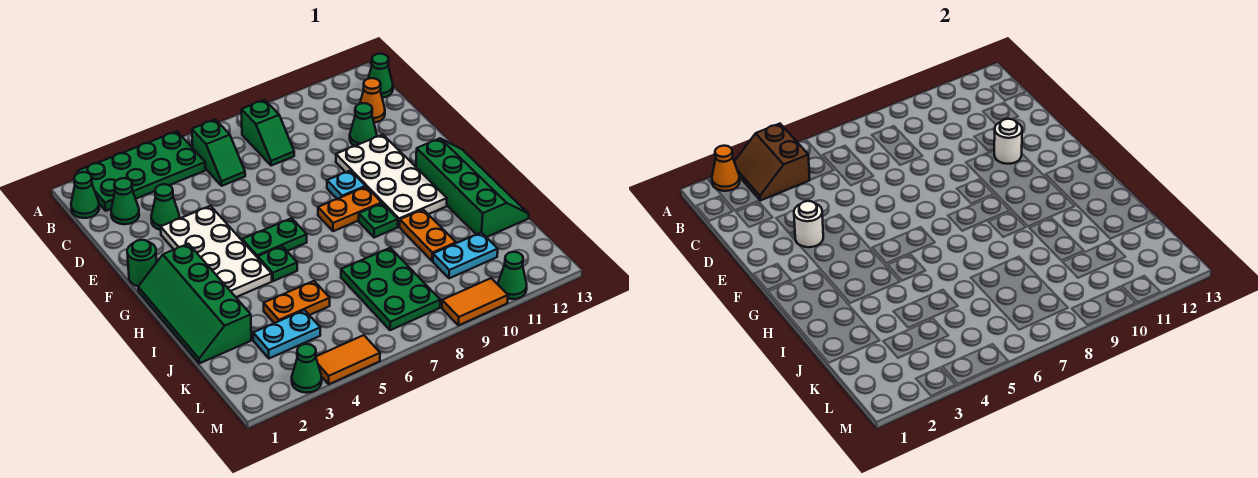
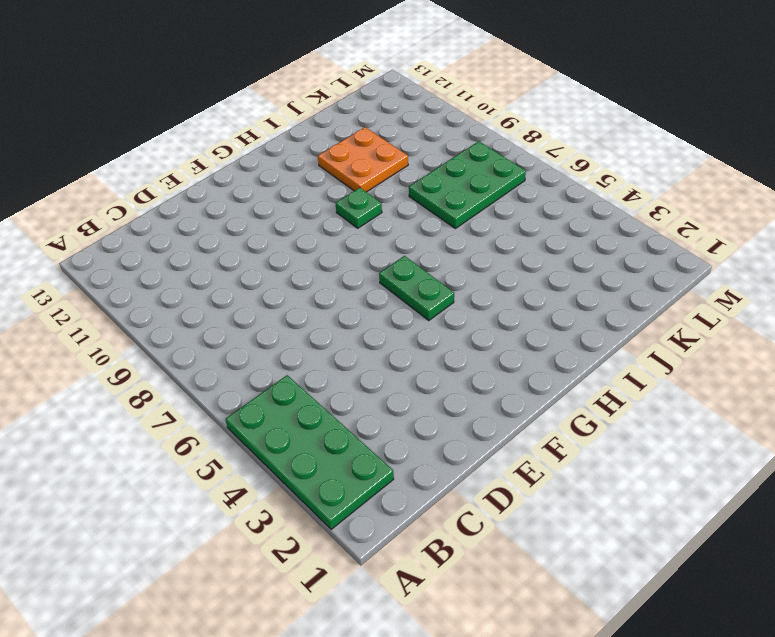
orange 2x2 plate [318,127,408,192] -> orange 1x2 plate [400,210,456,261]
none -> green 1x1 cone [71,172,99,218]
none -> green 1x2 slope [192,119,245,186]
none -> green 1x2 slope [241,100,294,166]
none -> green 1x1 cone [368,54,393,98]

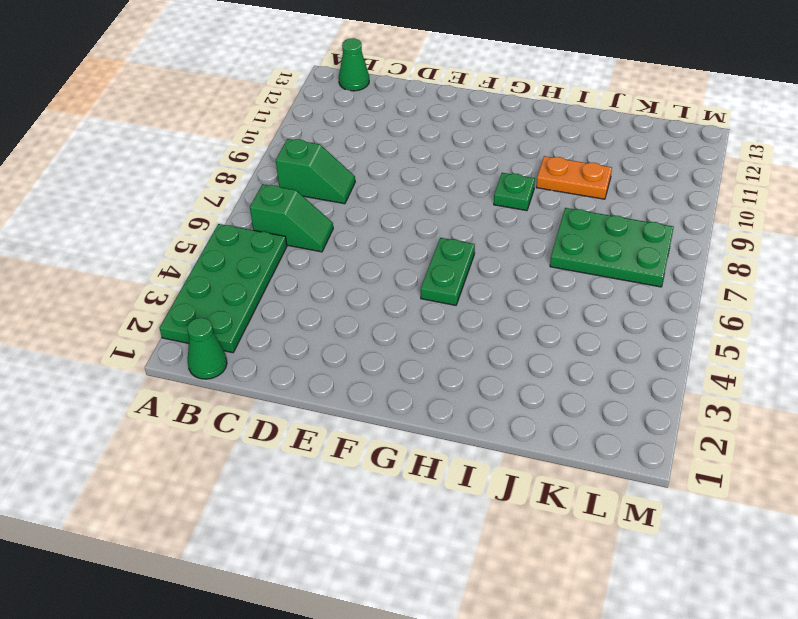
none -> green 1x1 cone [111,178,139,224]
none -> orange 1x1 cone [360,78,385,123]
none -> green 1x1 cone [151,184,179,230]
none -> green 1x1 cone [350,103,377,146]

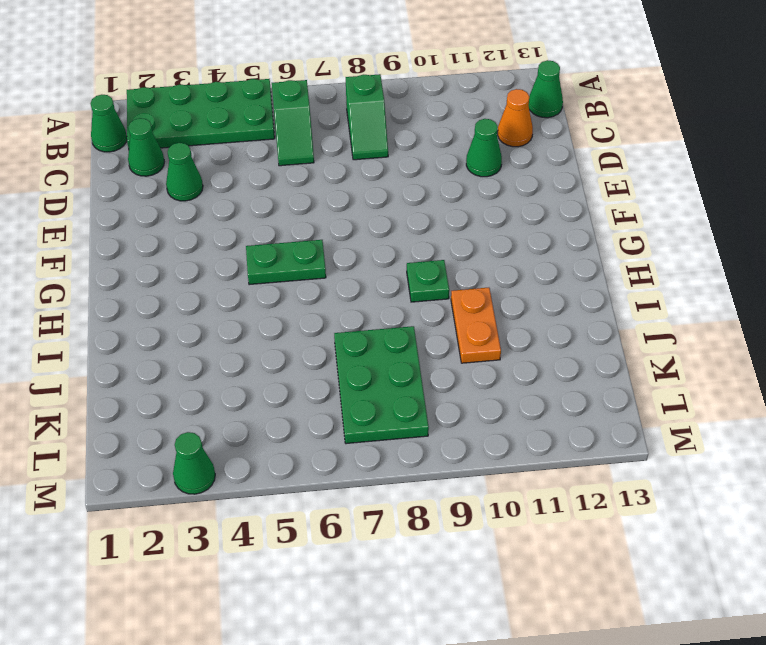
none -> white 2x4 plate [161,206,272,297]
none -> white 2x4 plate [336,135,447,227]
none -> green 1x1 round brick [127,240,157,286]
none -> cyan 1x1 plate [327,171,366,199]

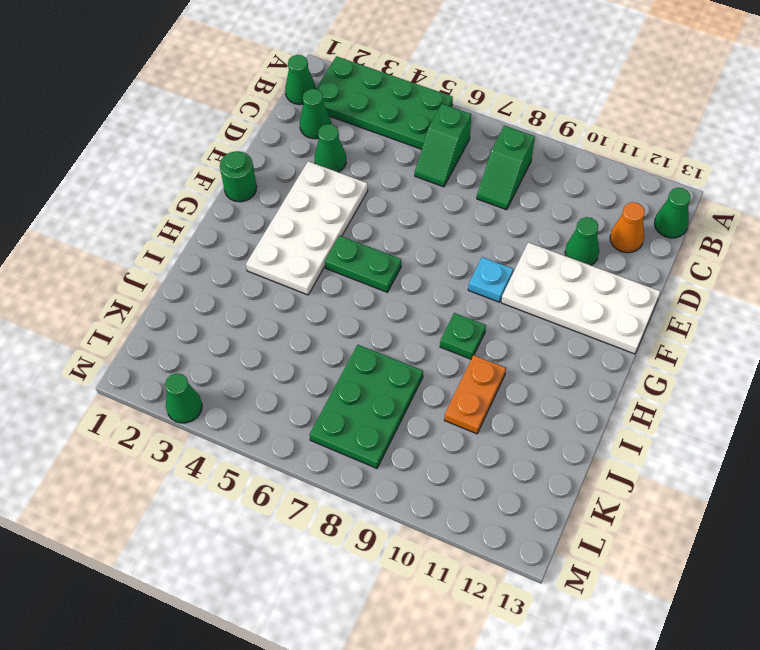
white 2x4 plate [501,242,661,354] -> white 2x4 plate turned to [336,135,447,227]
none -> green 2x4 slope [138,244,251,363]
none -> orange 1x2 plate [318,187,382,231]
none -> green 2x4 slope [416,138,529,237]
none -> green 1x1 plate [258,246,297,281]

